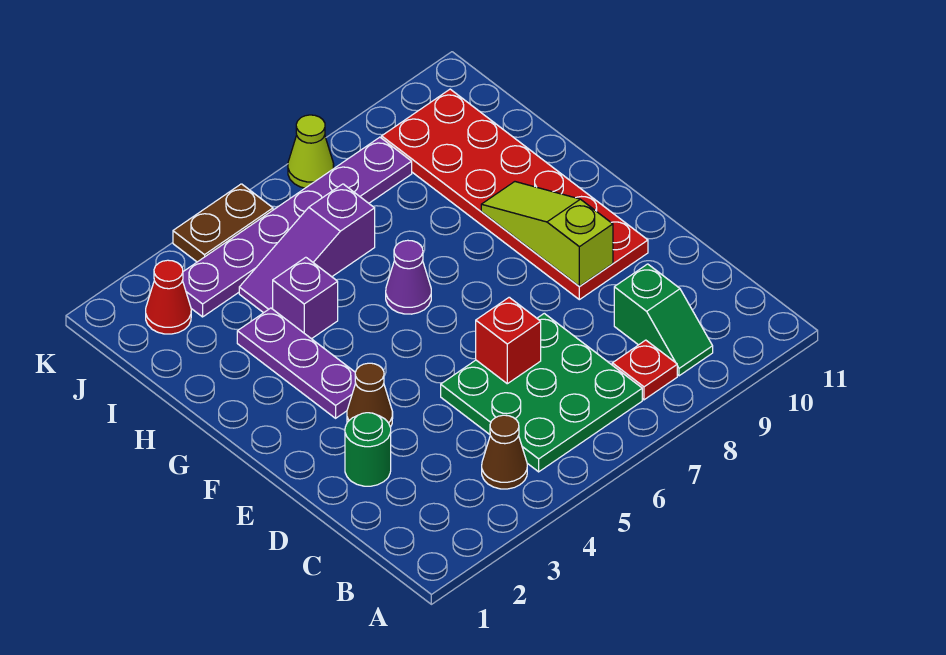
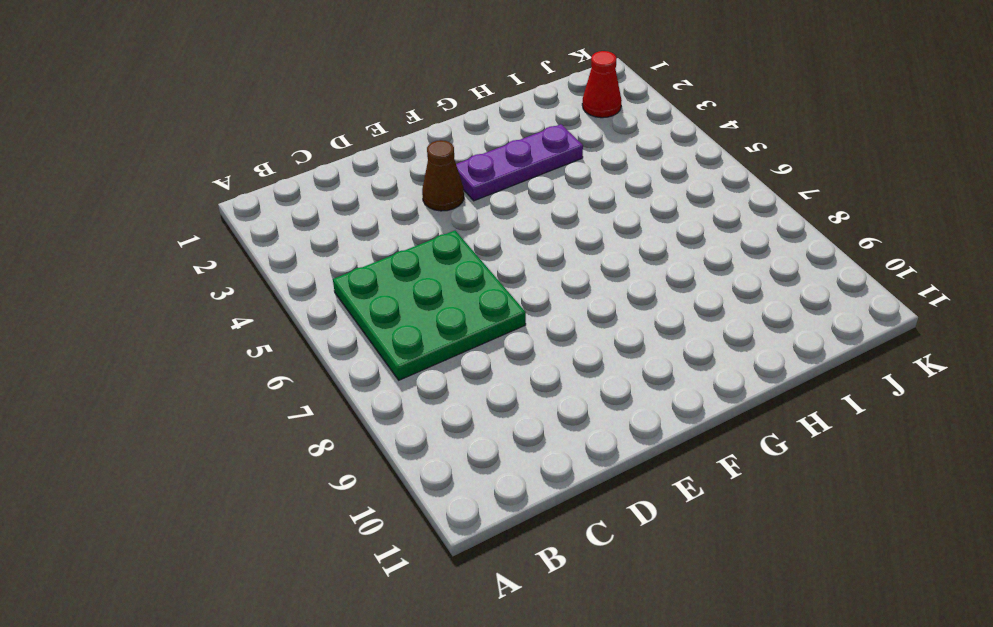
none -> brown 1x1 cone [482,415,527,489]
none -> red 1x1 plate [612,340,677,400]
none -> green 1x2 slope [614,264,713,376]

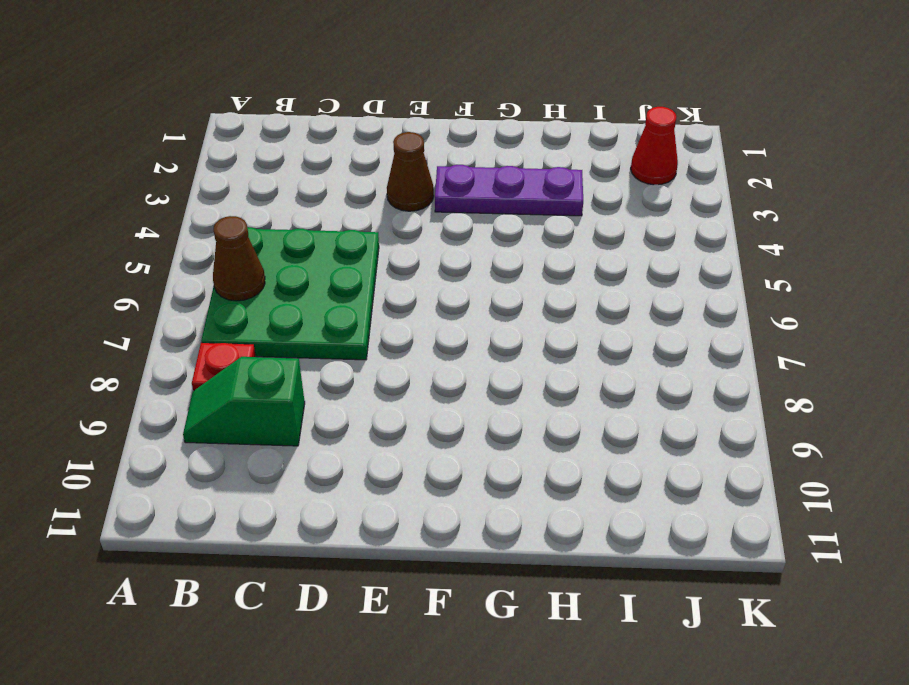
brown 1x1 cone [213,216,265,301] -> brown 1x1 cone moved to [482,415,527,489]
none -> green 1x1 round brick [345,413,391,486]
none -> red 2x6 plate [382,89,648,300]
none -> purple 1x1 cone [386,240,431,314]

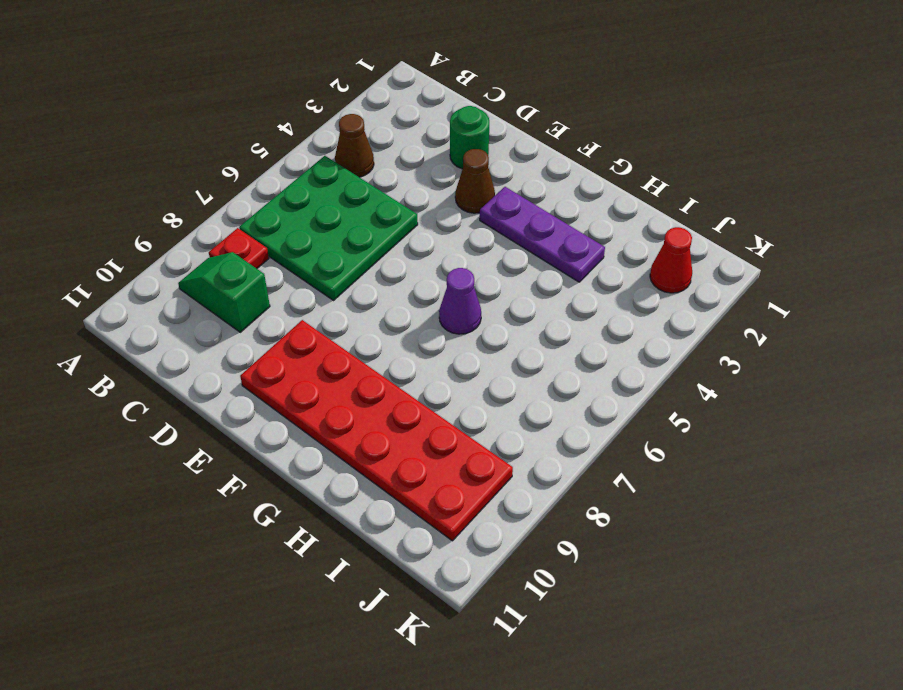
none -> purple 1x1 brick [273,257,338,339]
none -> purple 1x3 slope [239,184,375,313]
none -> purple 1x6 plate [183,137,412,317]

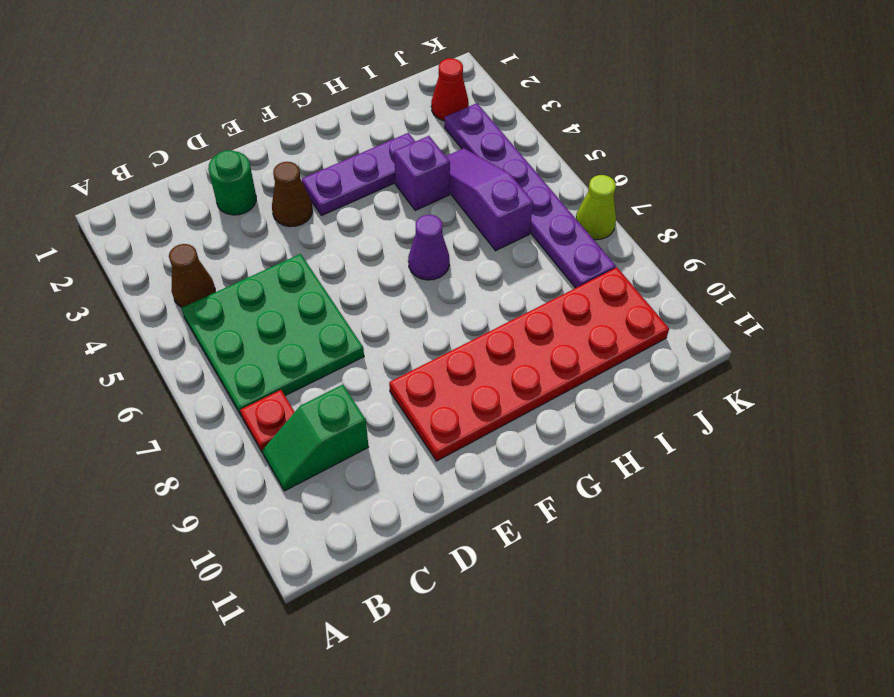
none -> brown 1x2 plate [173,184,273,262]
none -> red 1x1 brick [476,297,541,384]
none -> lime 1x3 slope [481,182,613,286]

